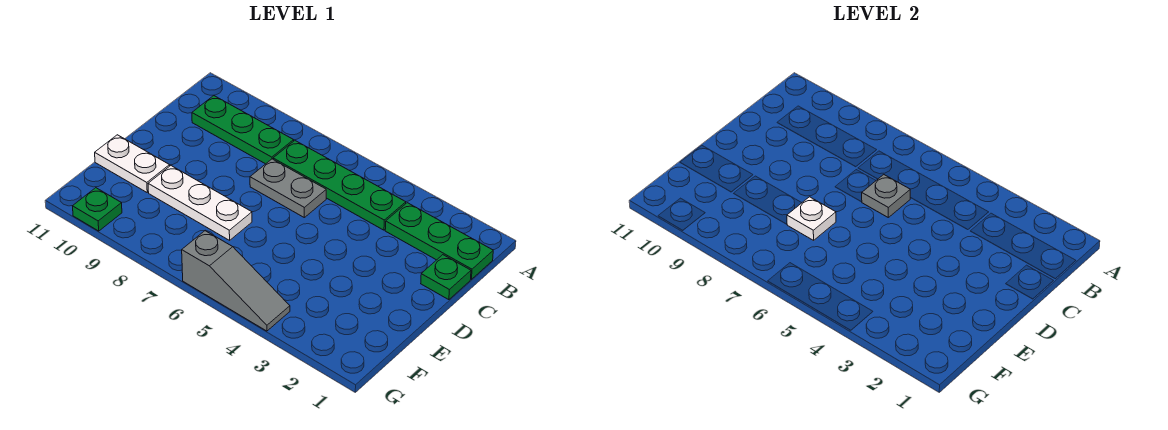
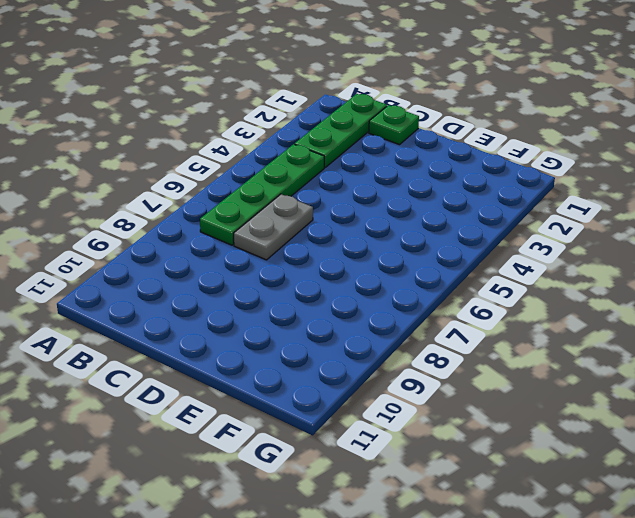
none -> green 1x3 plate [192,96,294,164]
none -> white 1x3 plate [148,166,252,240]

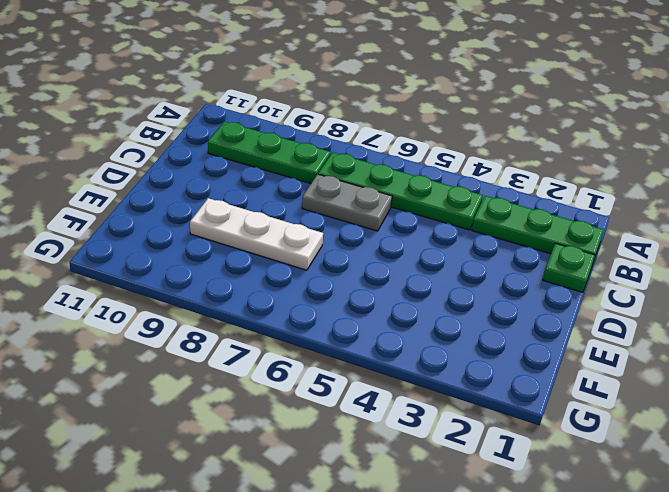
none -> white 1x2 plate [95,135,170,192]
none -> grey 1x3 slope [182,231,290,331]

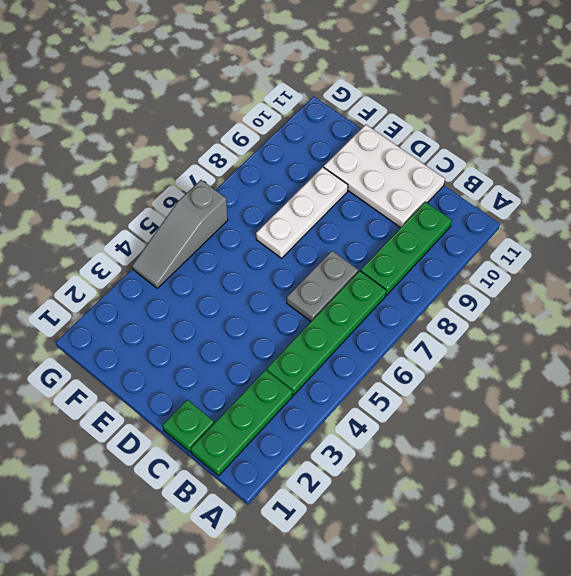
white 2x3 plate [324,125,445,228] -> white 1x2 plate [95,135,170,192]
none -> green 1x1 plate [73,188,122,231]
none -> grey 1x1 plate [862,175,910,217]

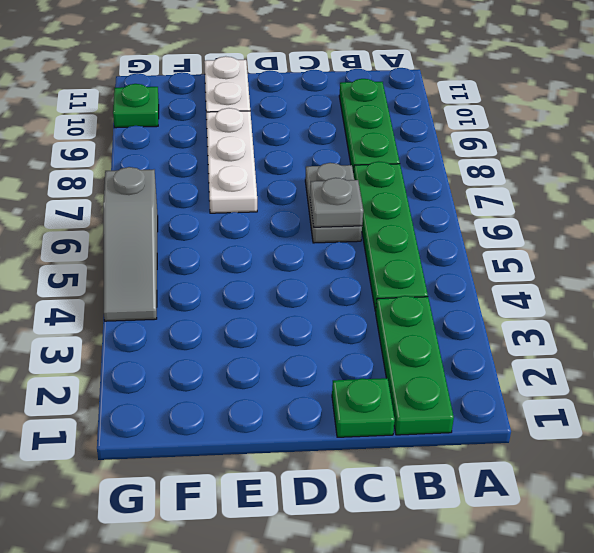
none -> white 1x1 plate [787,197,836,240]

